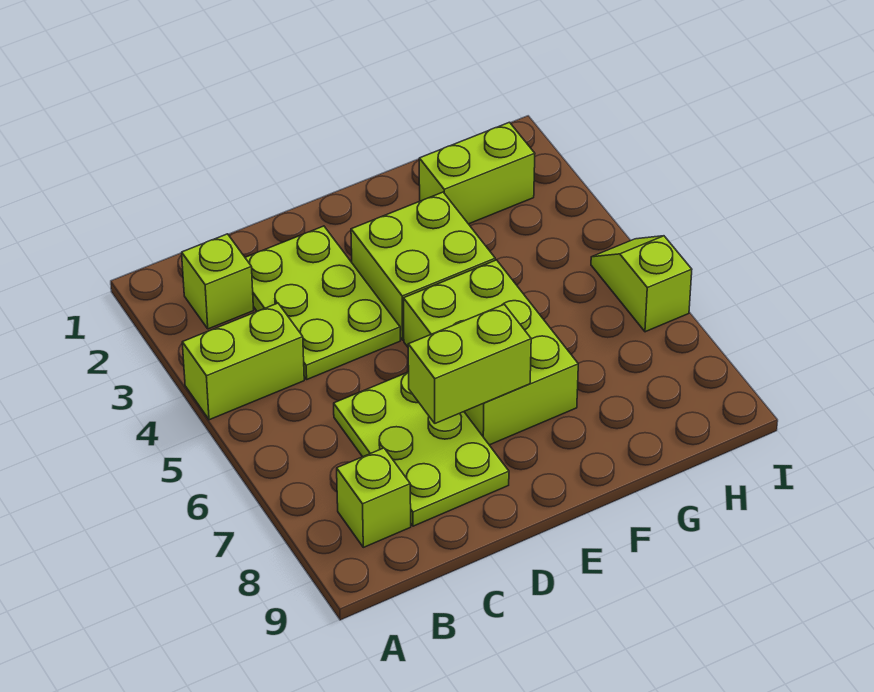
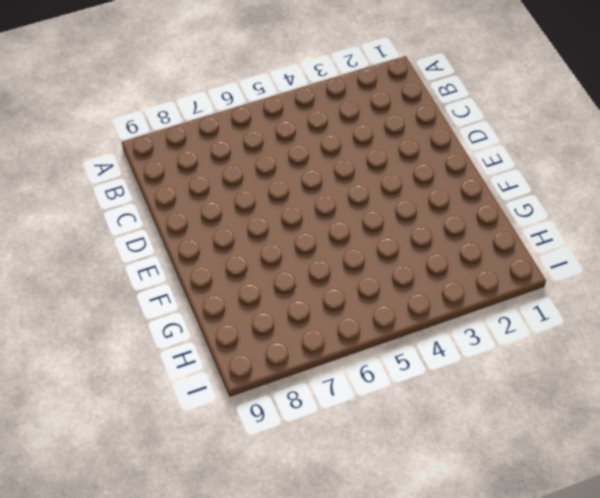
none -> lime 1x2 brick [182,303,304,420]
none -> lime 1x1 brick [182,234,254,329]

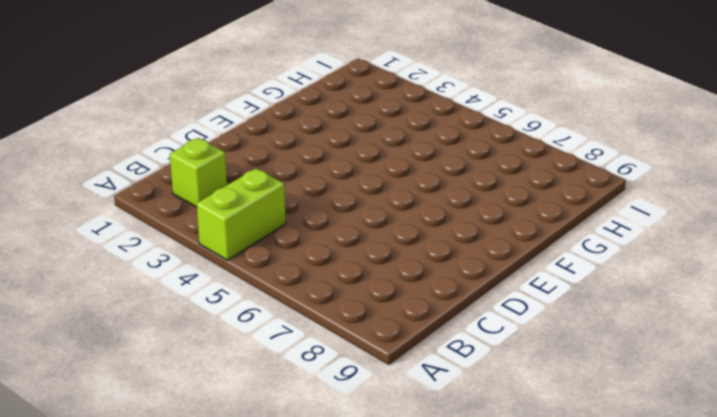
none -> lime 1x1 brick [337,448,411,547]
none -> lime 2x3 plate [245,226,400,379]

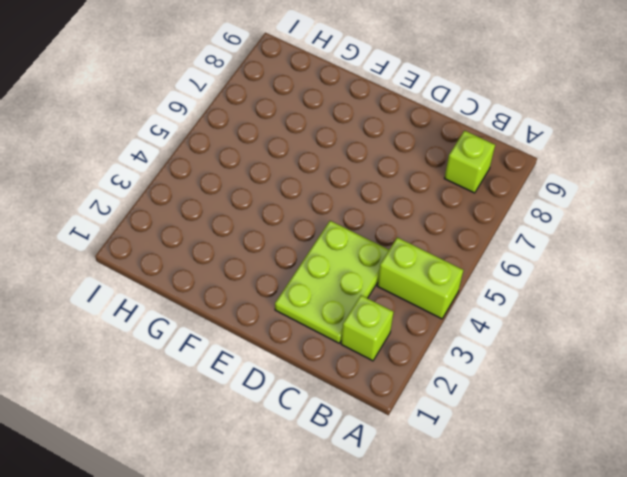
none -> lime 2x3 plate [334,372,509,526]
none -> lime 2x2 brick [351,192,495,340]

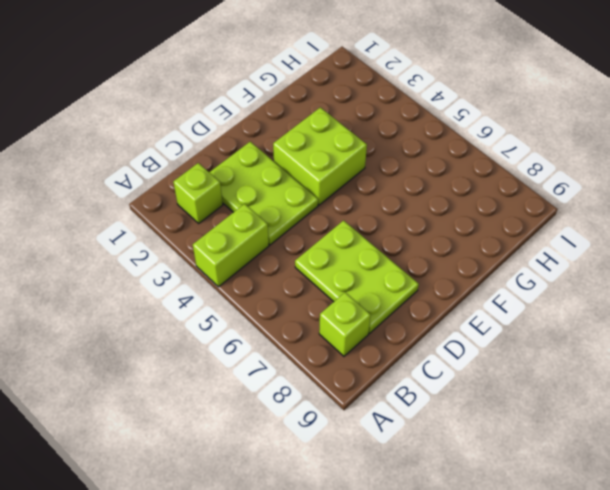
none -> lime 2x3 brick [403,260,578,445]
none -> lime 1x2 brick [419,122,535,224]

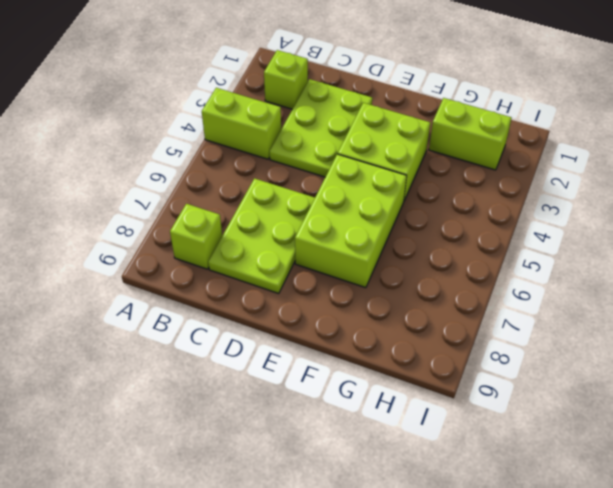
none -> lime 1x2 slope [591,236,692,332]
none -> lime 1x2 brick [408,304,531,423]

